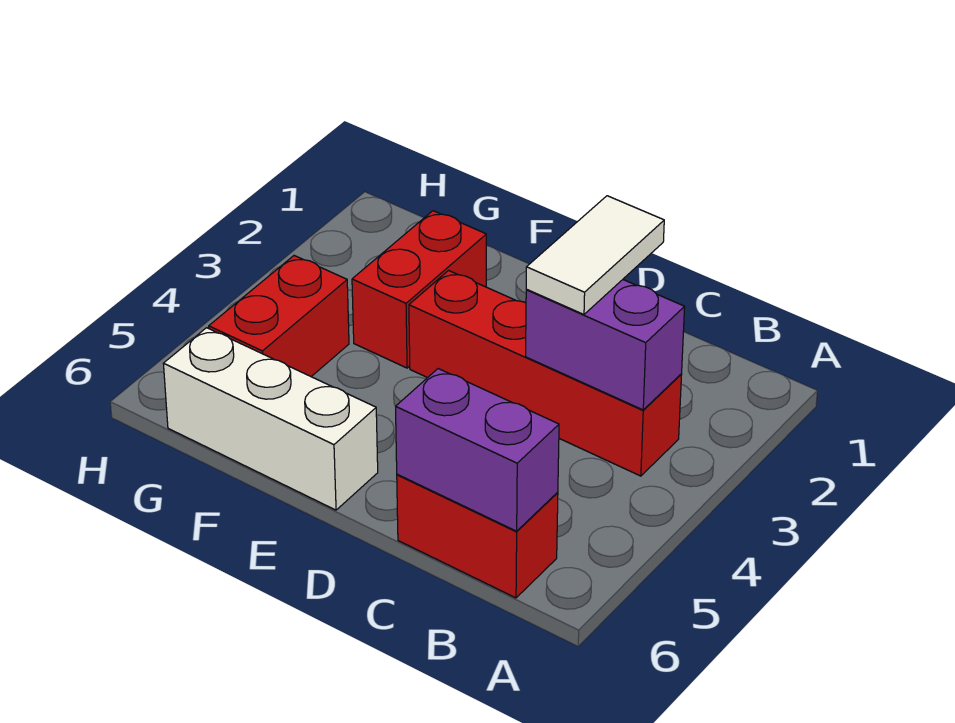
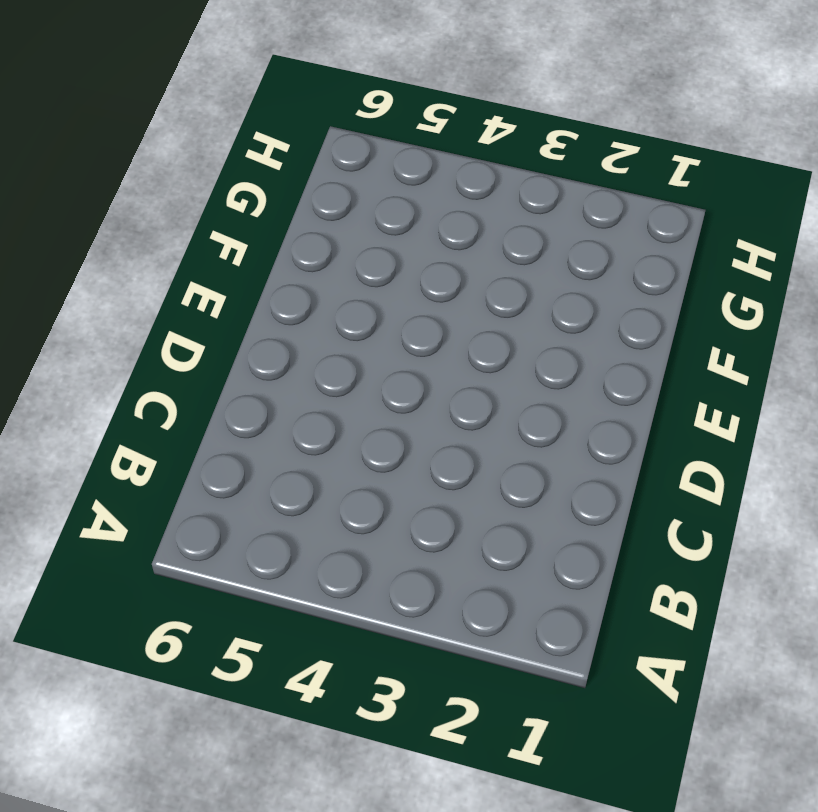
none -> red 1x4 brick [409,271,682,476]
none -> red 1x2 brick [397,474,558,598]

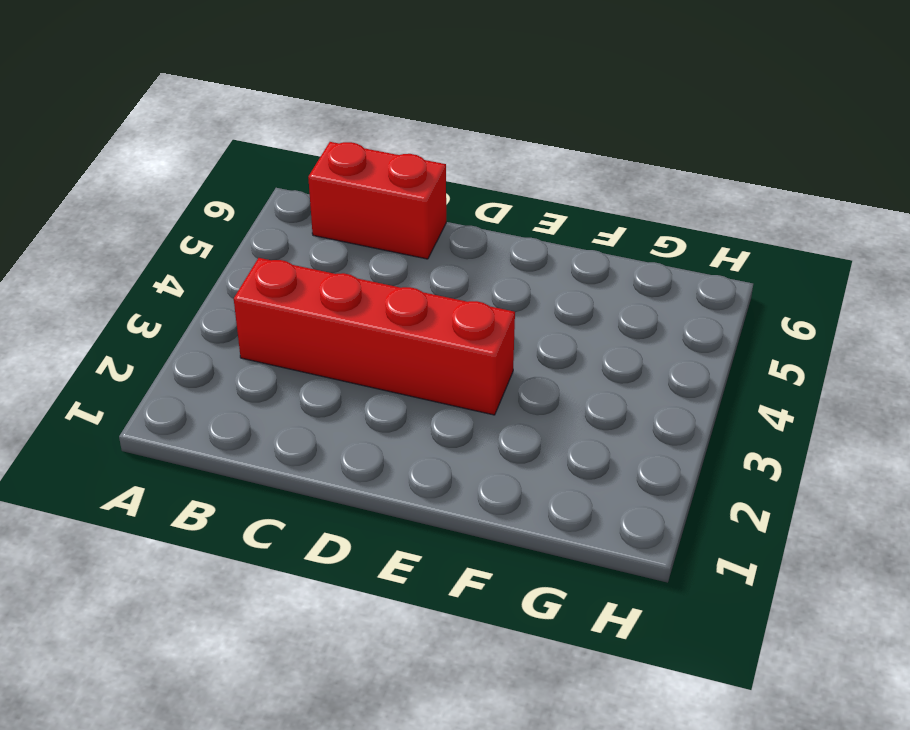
none -> white 1x3 brick [163,328,378,510]
none -> red 1x2 brick [352,211,486,368]

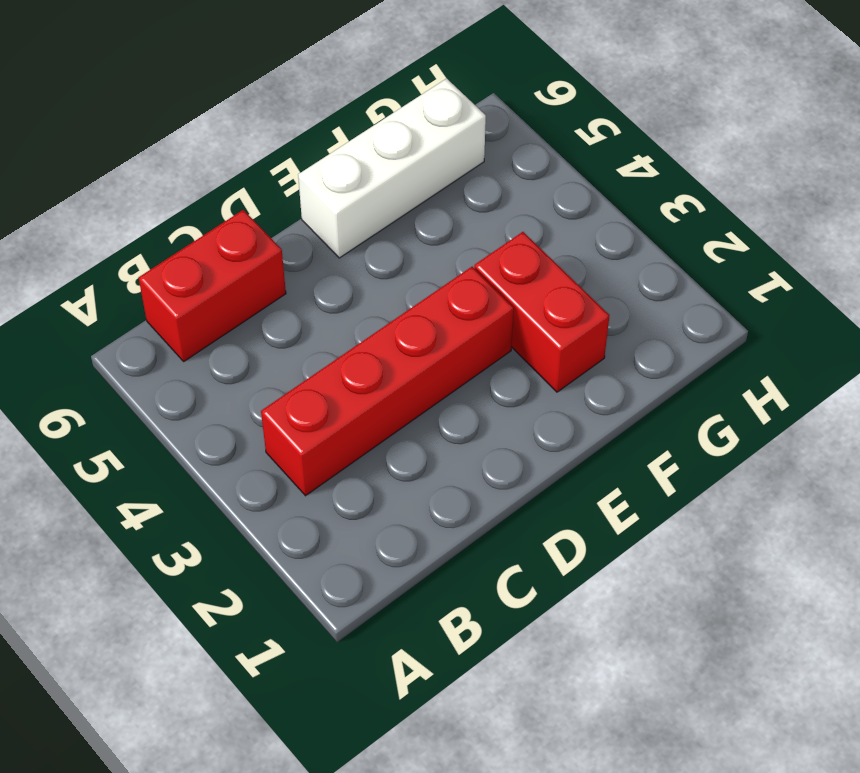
none -> red 1x2 brick [209,256,349,376]
none -> purple 1x2 brick [526,280,685,410]

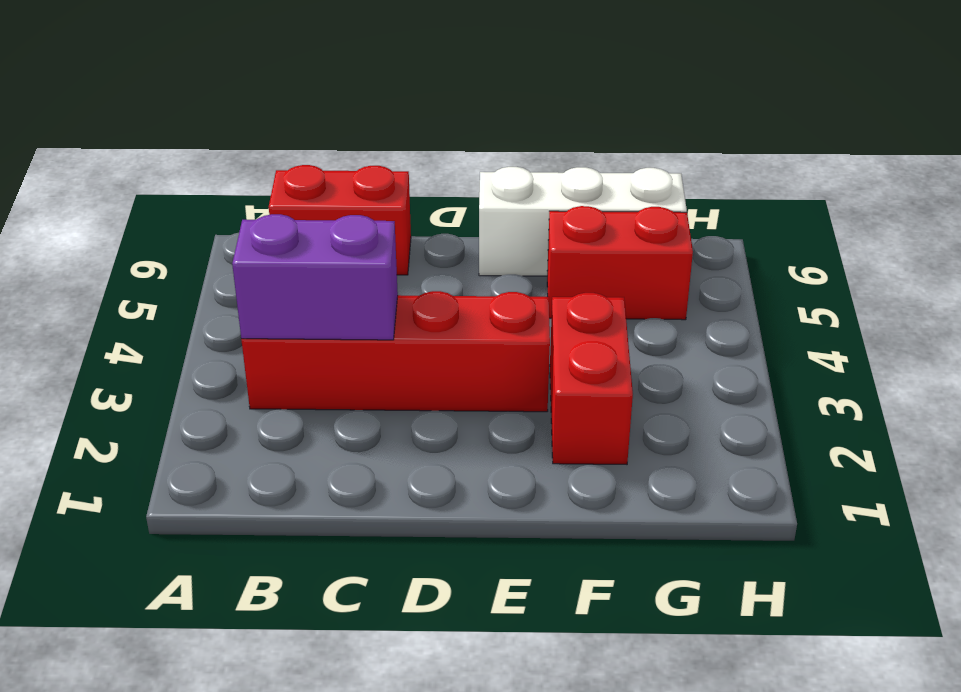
red 1x2 brick [547,206,693,320] -> red 1x2 brick turned to [209,256,349,376]
none -> purple 1x2 brick [396,369,559,531]
none -> white 1x2 tile [526,196,664,314]

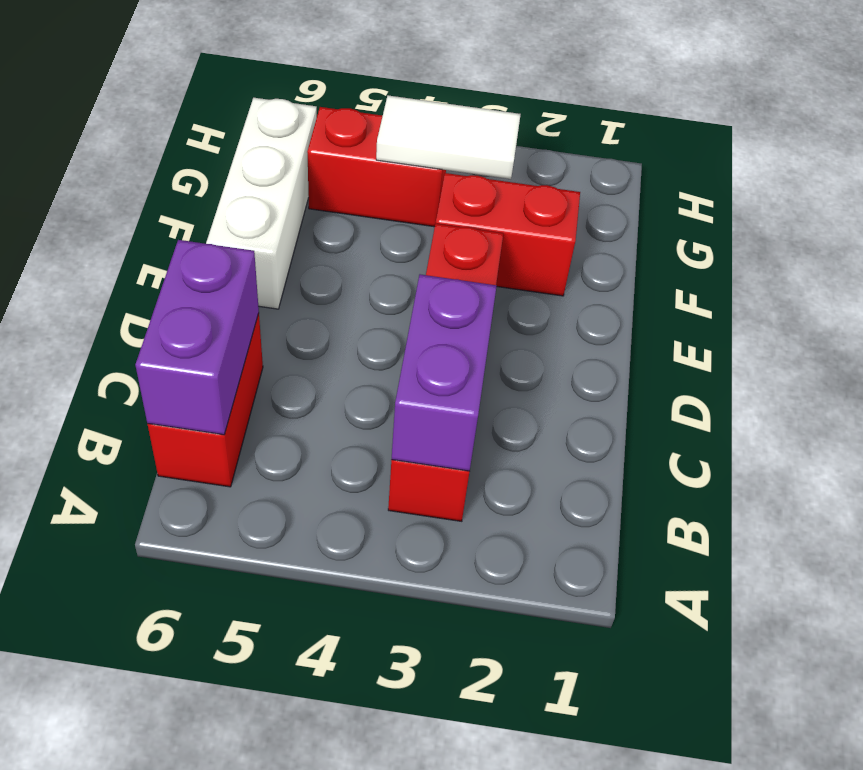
white 1x2 tile [376,95,521,179] -> white 1x2 tile moved to [526,196,664,314]

